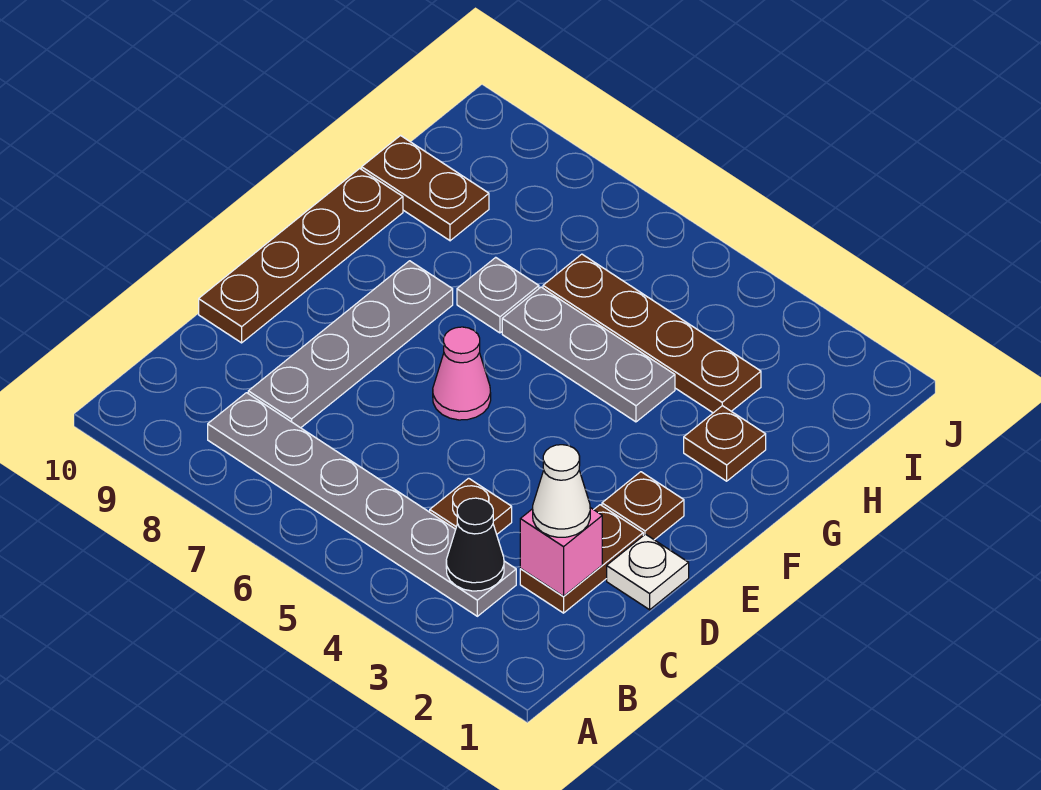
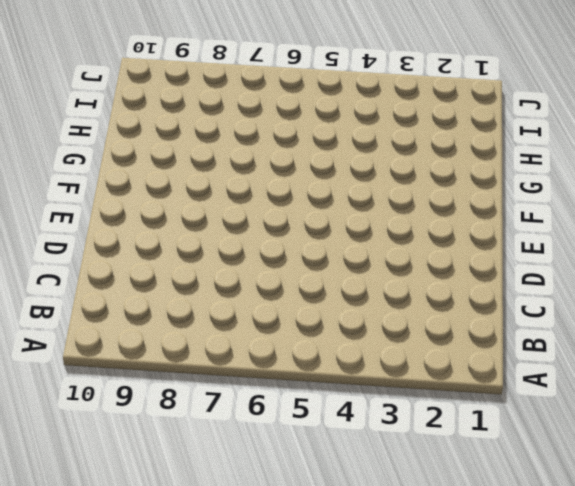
none -> grey 1x6 plate [208,393,516,616]
none -> brown 1x2 plate [520,505,643,613]
none -> brown 1x1 plate [430,478,512,534]

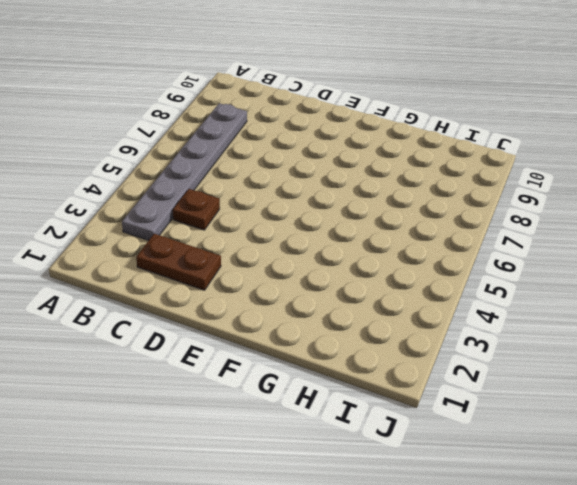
none -> grey 1x4 plate [248,261,453,428]
none -> white 1x1 plate [607,534,689,610]
none -> brown 1x4 plate [199,169,403,343]

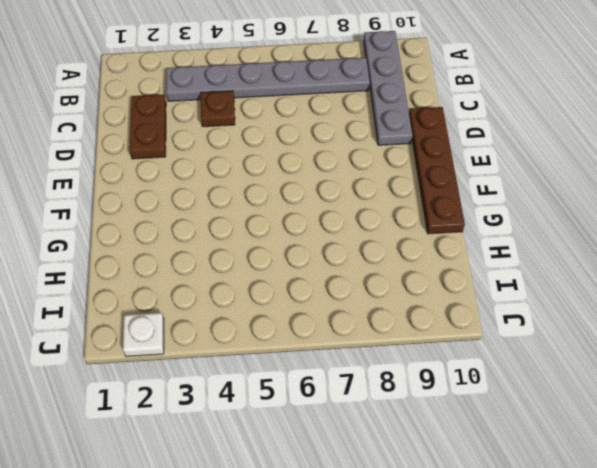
grey 1x4 plate [364,31,413,145] -> grey 1x4 plate moved to [248,261,453,428]
white 1x1 plate [123,313,164,356] -> white 1x1 plate moved to [607,534,689,610]
none -> brown 1x1 plate [602,472,684,540]
none -> pink 1x1 cone [433,327,491,420]
none -> brown 1x1 plate [684,406,766,481]

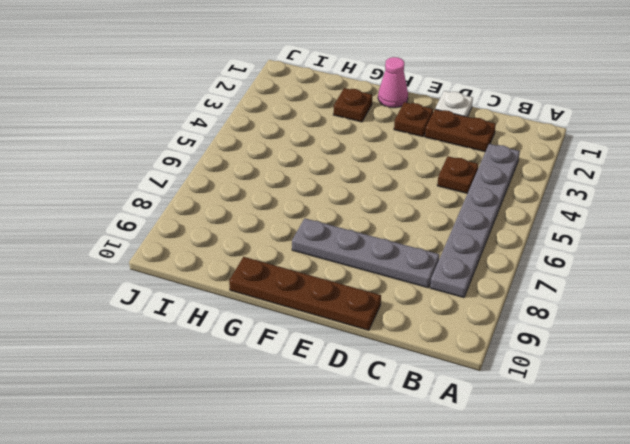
pink 1x1 cone [378,57,408,108] -> pink 1x1 cone moved to [433,327,491,420]
none -> grey 1x3 plate [502,287,675,422]
none -> grey 1x1 plate [457,257,539,333]
none -> brown 1x4 plate [543,254,761,413]

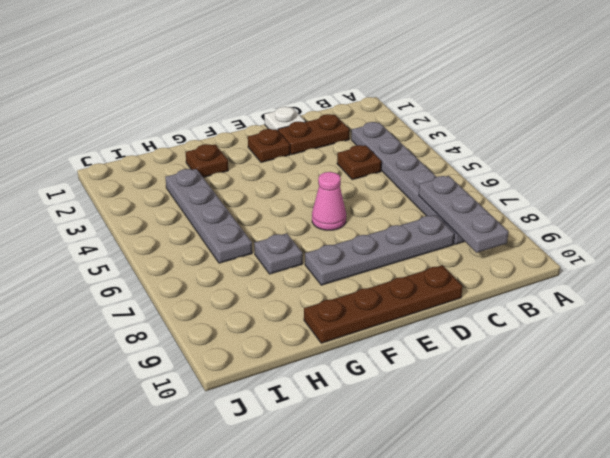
grey 1x3 plate [419,176,508,253] -> grey 1x3 plate moved to [502,287,675,422]
grey 1x4 plate [165,169,252,263] -> brown 1x4 plate [543,254,761,413]
none -> brown 1x2 plate [362,136,489,241]
none -> black 1x1 cone [446,498,504,591]
none -> pink 1x1 brick [520,508,602,596]

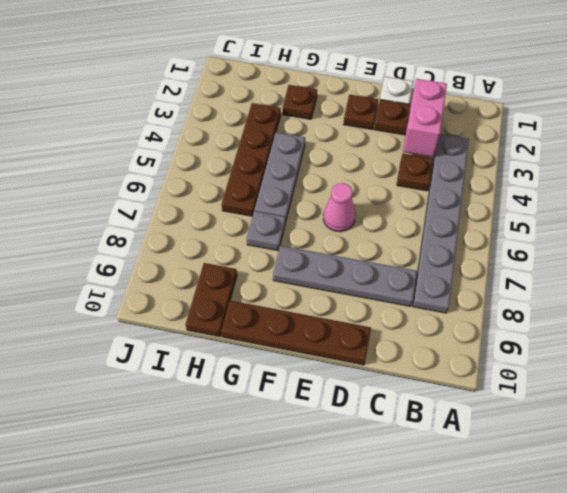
pink 1x2 brick [403,79,447,157] -> pink 1x1 brick [520,508,602,596]
none -> black 1x1 cone [446,498,504,591]
none -> white 1x1 cone [533,445,590,537]

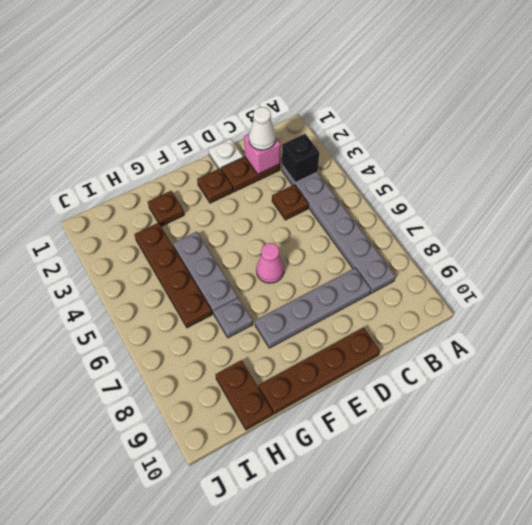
black 1x1 brick [282,134,319,182] -> black 1x1 cone [446,498,504,591]

